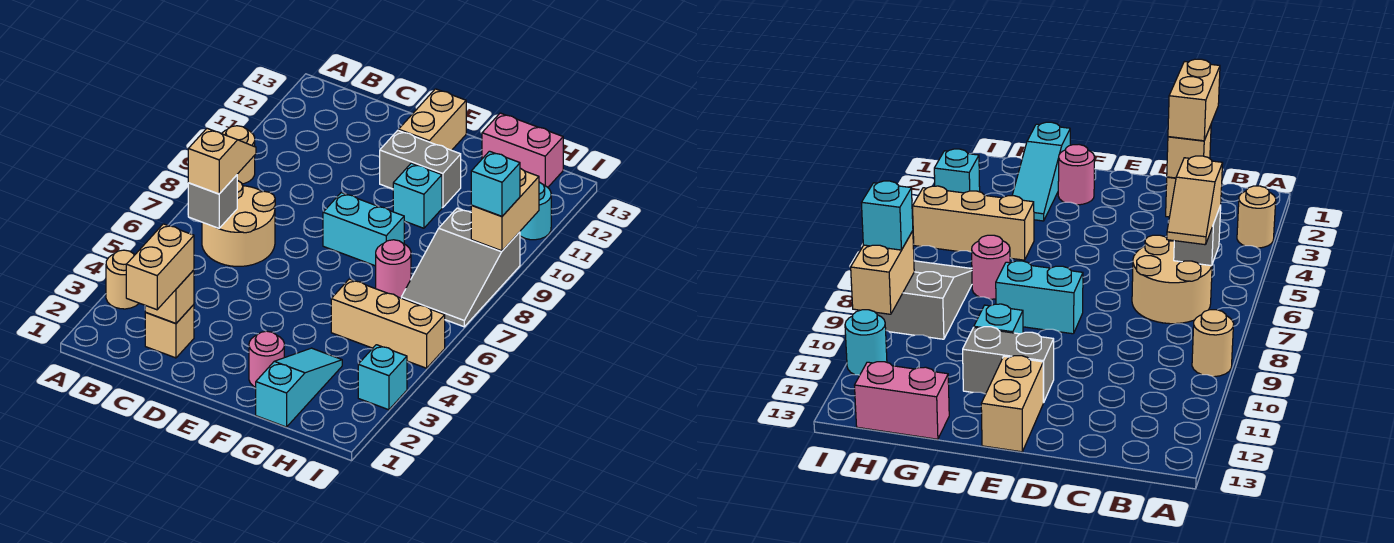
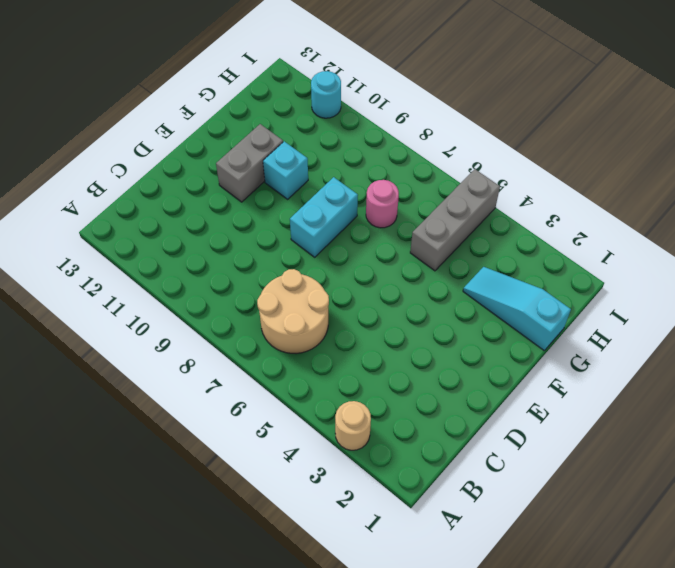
grey 1x3 brick [410,169,500,271] -> tan 1x3 brick [331,279,445,368]
none -> tan 1x1 round brick [221,126,255,184]
none -> tan 1x1 brick [145,305,194,358]
none -> tan 1x2 brick [399,89,466,150]

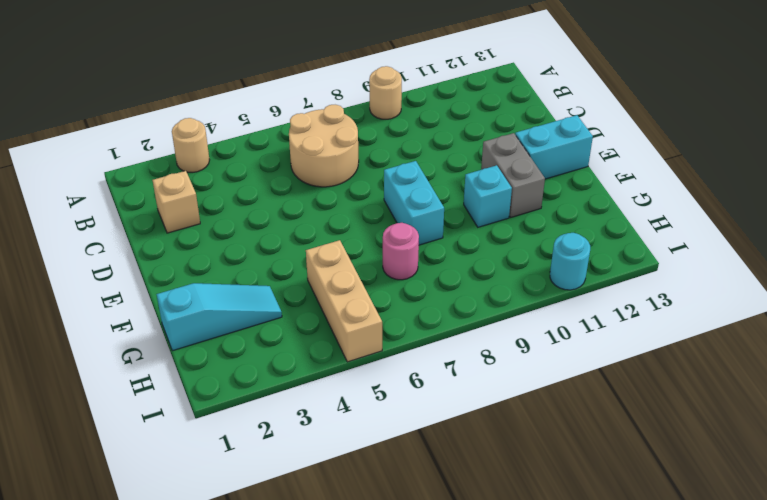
cyan 1x2 brick [515,115,593,179] -> tan 1x2 brick [399,89,466,150]
none -> pink 1x1 round brick [249,331,284,387]
none -> pink 1x2 brick [482,113,563,187]
none -> grey 2x3 slope [401,208,520,327]

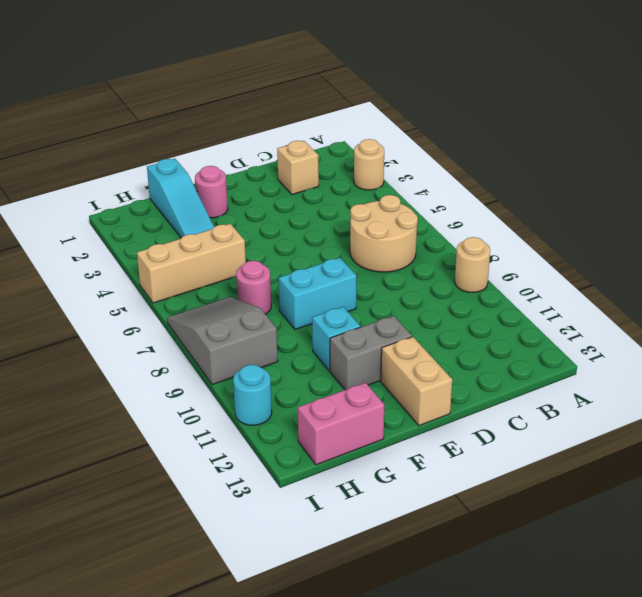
none -> cyan 1x1 brick [358,345,407,410]
none -> grey 1x1 brick [188,175,237,228]
none -> tan 1x1 brick [145,270,194,324]

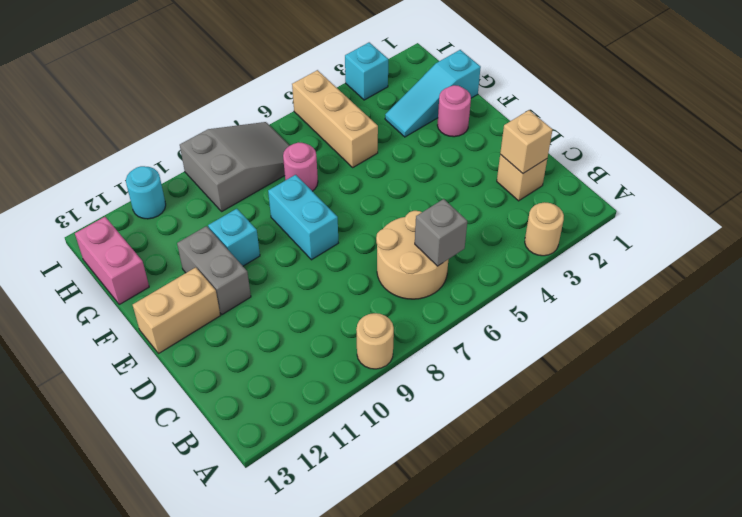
none -> tan 1x2 brick [471,168,539,251]
none -> tan 1x2 slope [188,128,256,194]
none -> tan 1x2 brick [126,224,194,310]

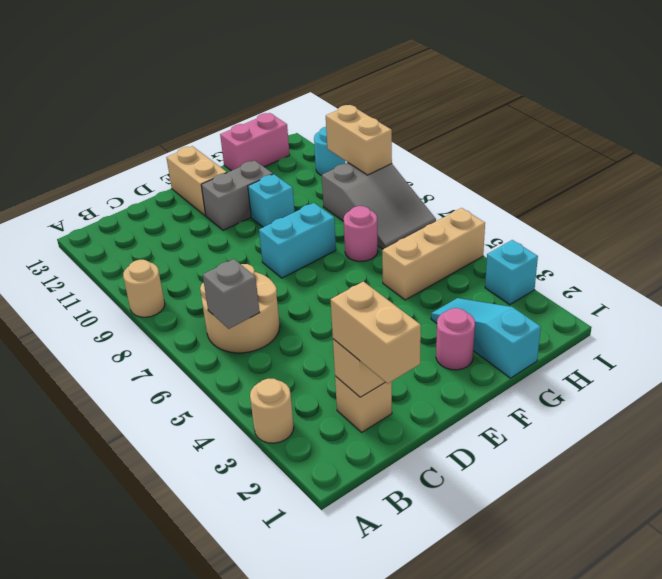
none -> tan 1x2 slope [188,128,256,194]
none -> cyan 1x1 brick [471,151,520,216]

